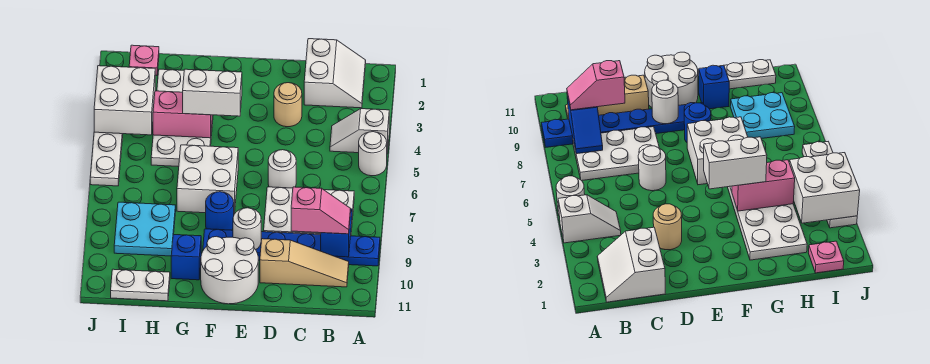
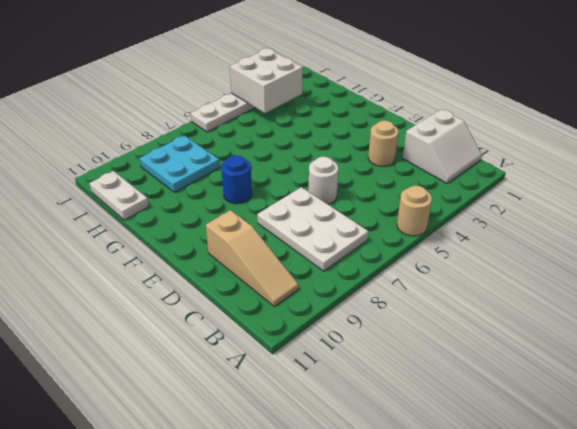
tan 1x1 round brick [397,186,432,236] -> white 1x1 round brick [359,132,387,176]
none -> white 1x2 slope [330,109,389,154]
none -> blue 1x6 plate [203,229,380,266]
none -> white 2x2 round brick [201,236,258,304]

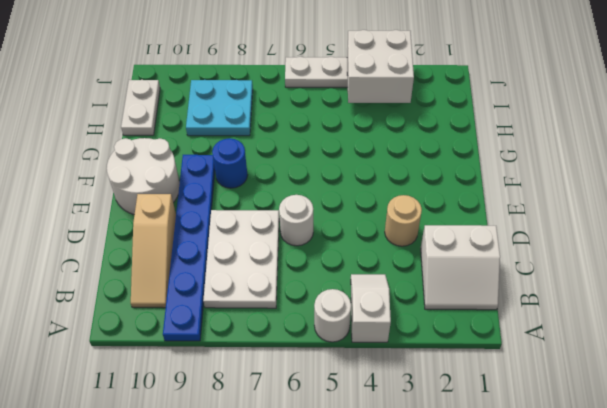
none -> white 2x2 brick [177,145,238,214]
none -> white 2x4 plate [151,69,213,167]
none -> blue 1x1 brick [171,235,201,280]

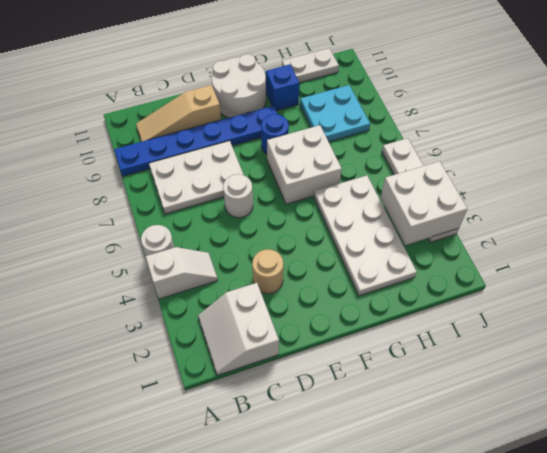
none -> pink 1x1 plate [129,45,159,75]
none -> blue 1x2 slope [321,209,352,257]
none -> white 1x1 round brick [233,208,261,250]

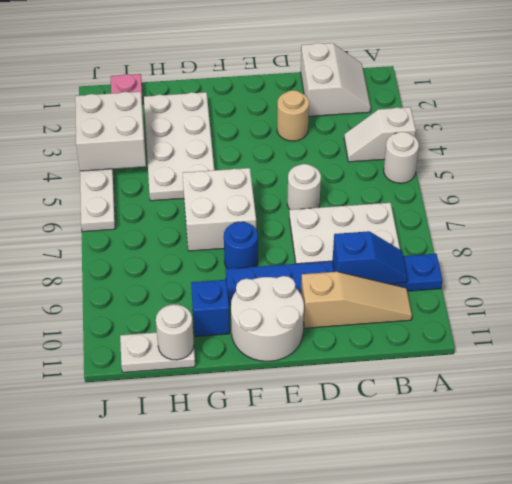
blue 1x2 slope [333,231,407,284] -> blue 1x2 slope turned to [321,209,352,257]
white 1x1 round brick [156,304,194,360] -> white 1x1 round brick moved to [233,208,261,250]
none -> cyan 2x2 plate [114,202,176,256]
none -> pink 1x2 brick [153,91,212,138]
none -> pink 1x2 slope [291,187,351,234]

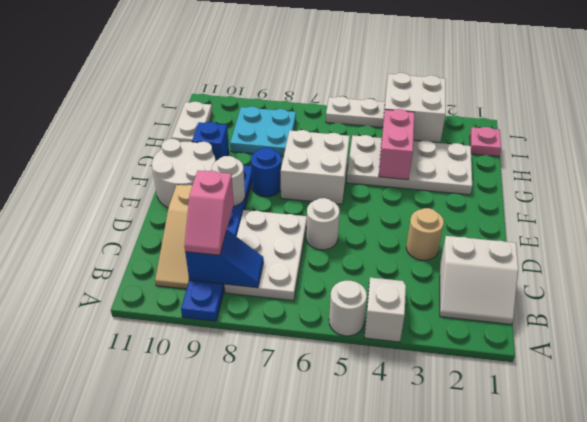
none -> white 1x2 brick [183,69,242,116]

